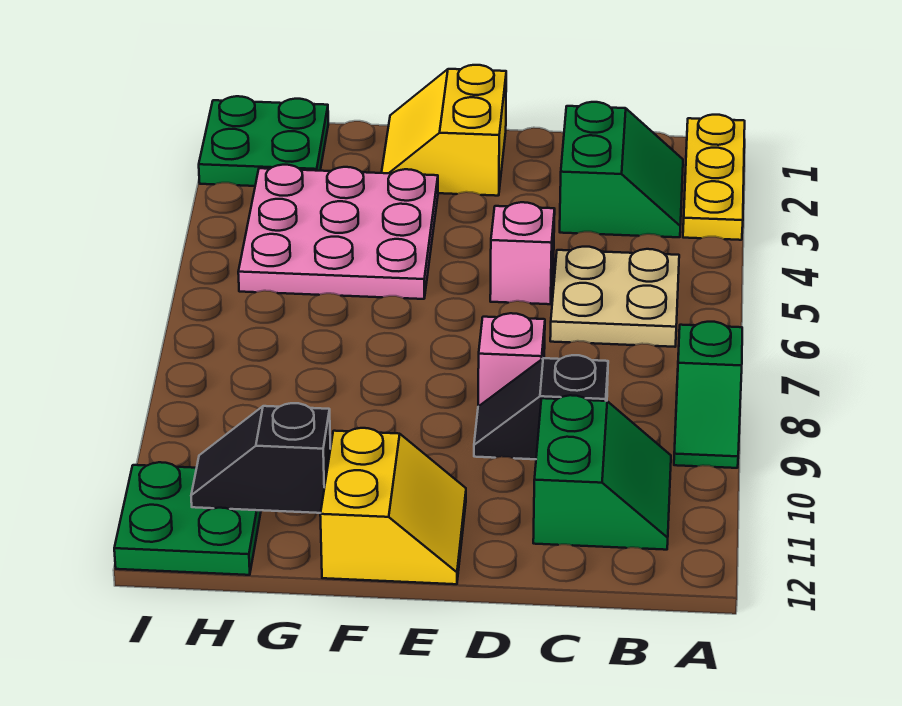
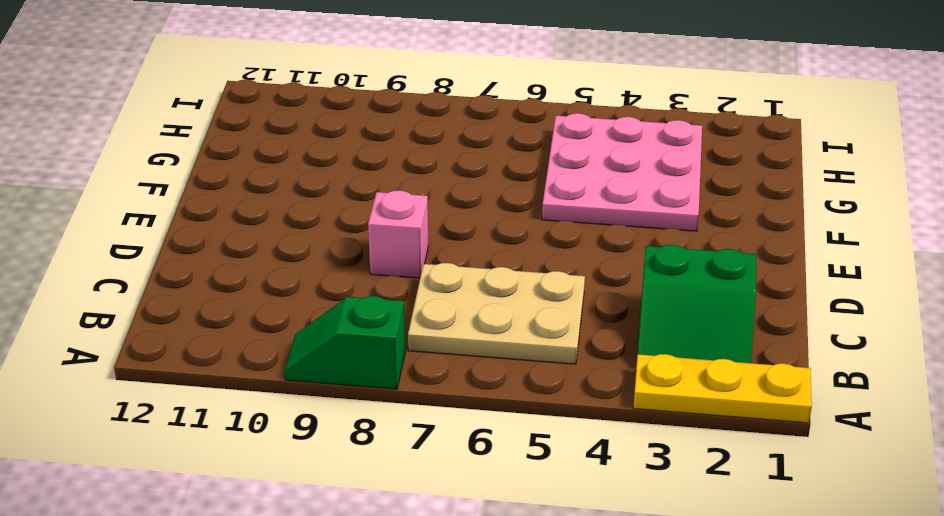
tan 2x3 plate [408,263,585,364] -> tan 2x2 plate [550,247,679,347]
none -> green 2x2 slope [533,395,671,550]
none -> black 1x2 slope [474,355,608,459]
none -> pink 1x1 brick [490,202,555,304]

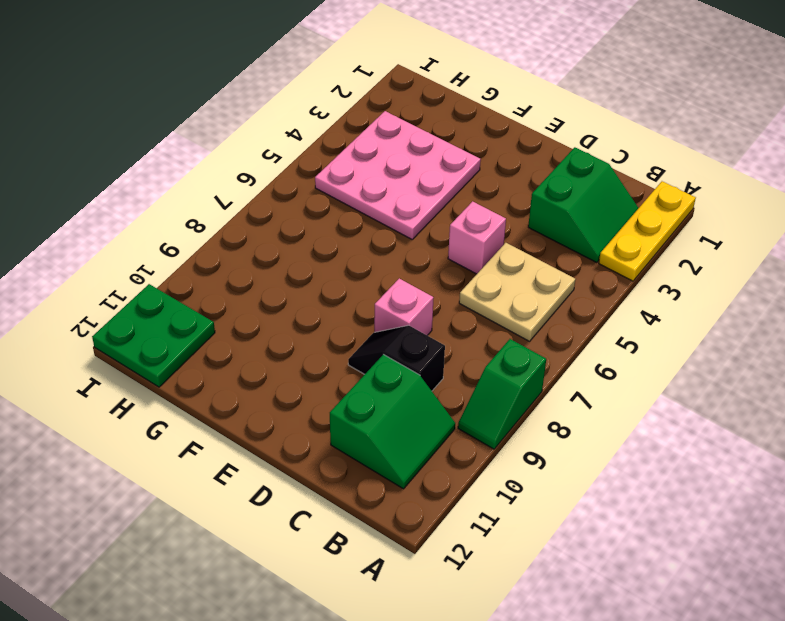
none -> yellow 2x2 slope [382,65,506,196]
none -> yellow 2x2 slope [320,428,466,584]
none -> green 2x2 plate [199,96,328,186]

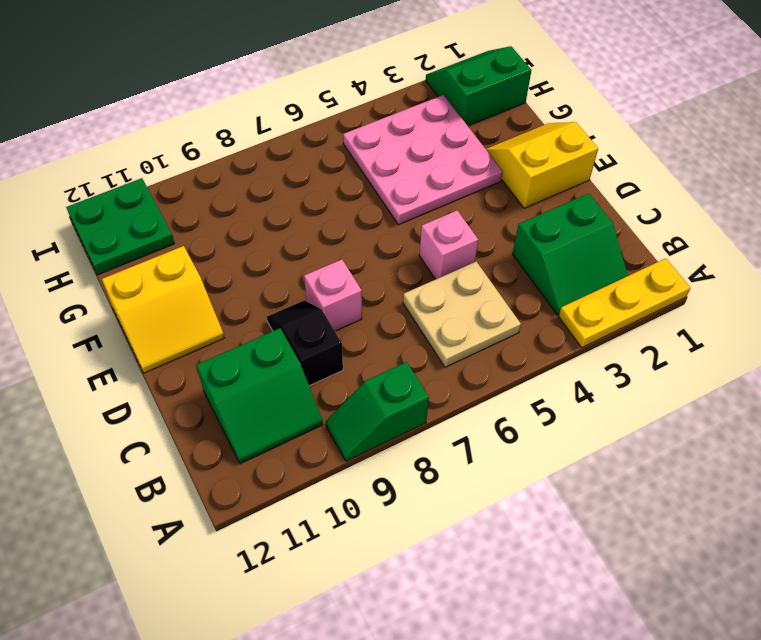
green 2x2 slope [426,46,532,126] -> green 2x2 plate [199,96,328,186]
none -> black 1x2 slope [191,403,330,513]

